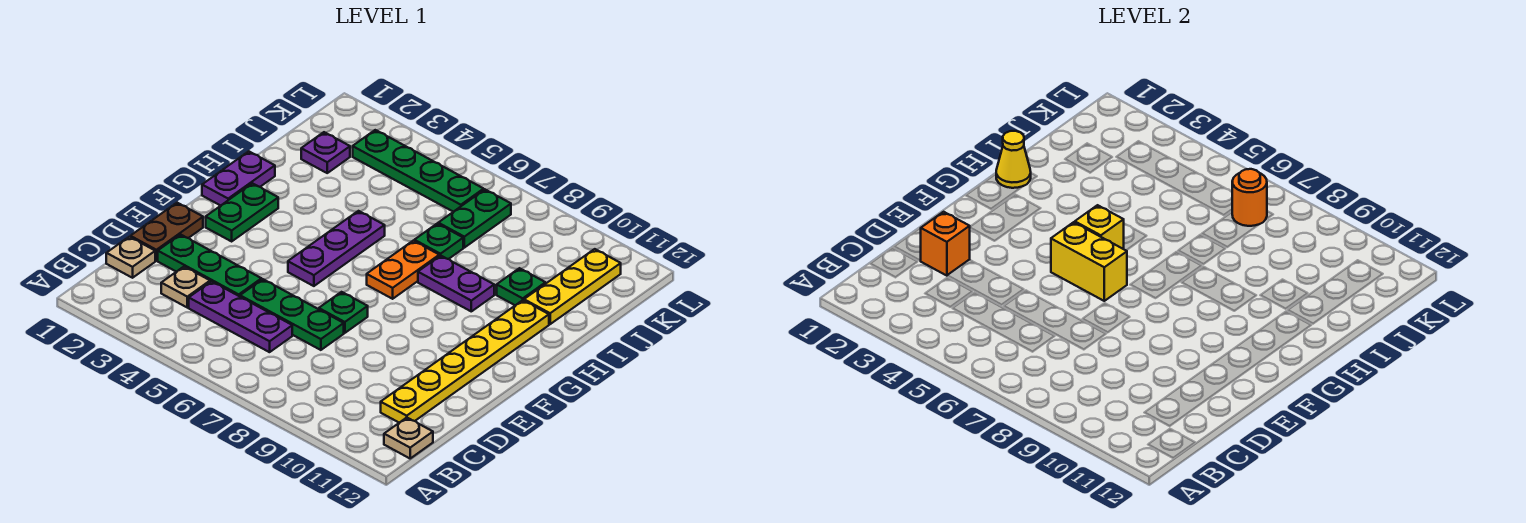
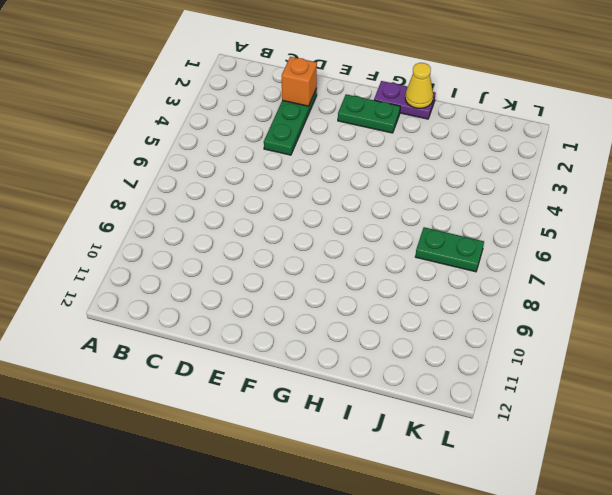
none -> tan 1x1 plate [384,418,433,458]
none -> tan 1x1 plate [106,237,155,278]
none -> tan 1x1 plate [161,267,210,307]

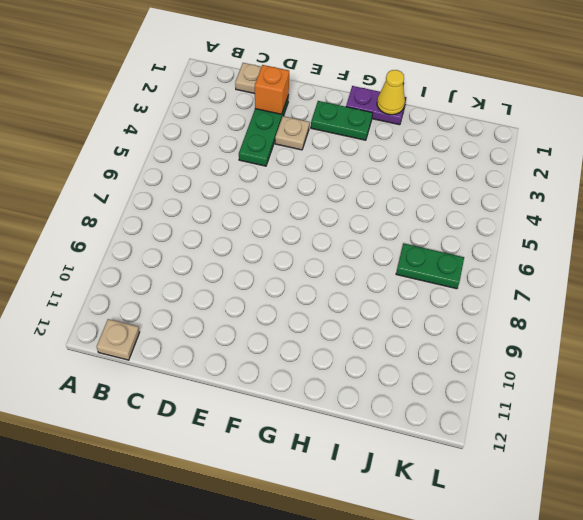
tan 1x1 plate [275,116,309,150] -> tan 1x1 plate moved to [161,267,210,307]
none -> purple 1x3 plate [189,281,292,352]
none -> yellow 1x6 plate [381,300,549,423]
none -> brown 1x2 plate [130,203,203,261]

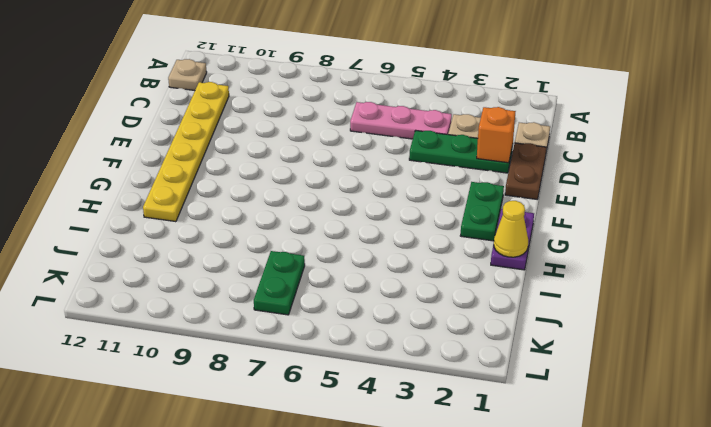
pink 1x3 plate [350,102,452,139] -> purple 1x3 plate [189,281,292,352]
none -> green 1x3 plate [240,279,344,350]
none -> green 1x1 plate [319,292,368,333]
none -> purple 1x3 plate [288,211,385,286]

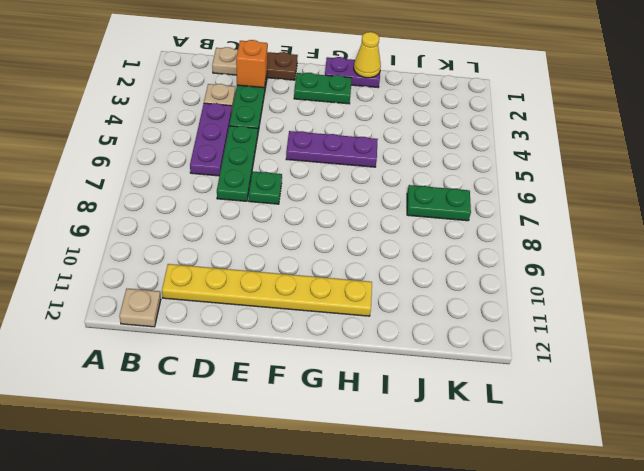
none -> orange 1x2 plate [367,241,439,299]
none -> purple 1x2 plate [418,256,494,311]
none -> green 1x1 plate [414,224,463,259]

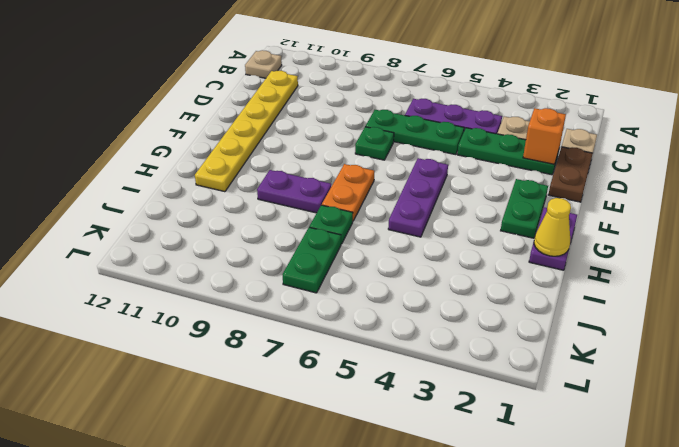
none -> green 1x1 plate [497,268,546,305]
none -> yellow 1x3 plate [524,249,621,324]
none -> purple 1x1 plate [301,132,350,173]

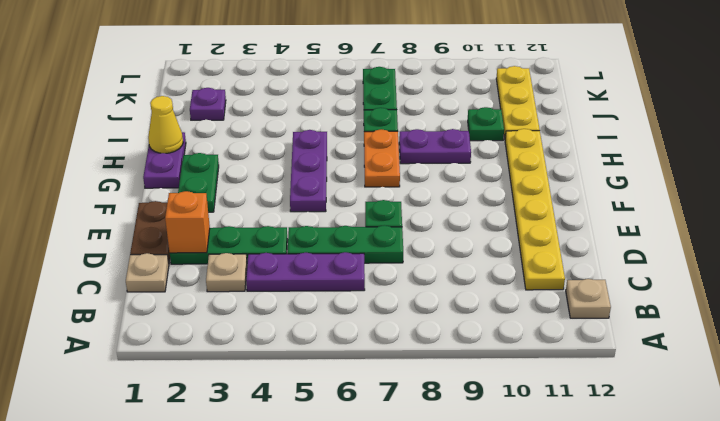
none -> green 1x4 plate [353,130,484,212]
none -> yellow 1x2 brick [1051,222,1127,301]
none -> yellow 1x1 brick [1075,205,1124,249]

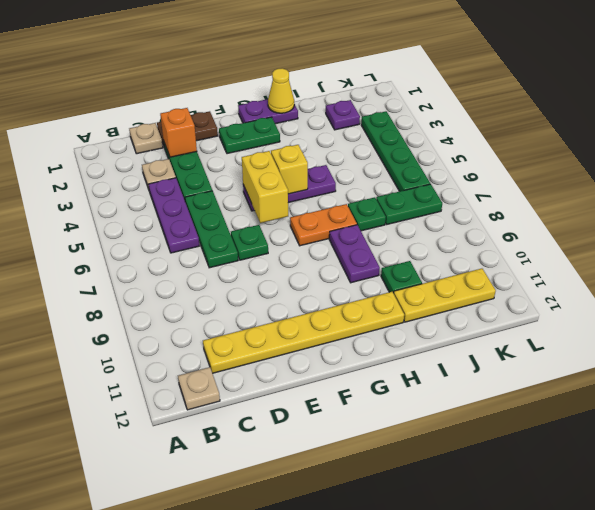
none -> orange 1x1 round brick [1232,169,1267,226]

